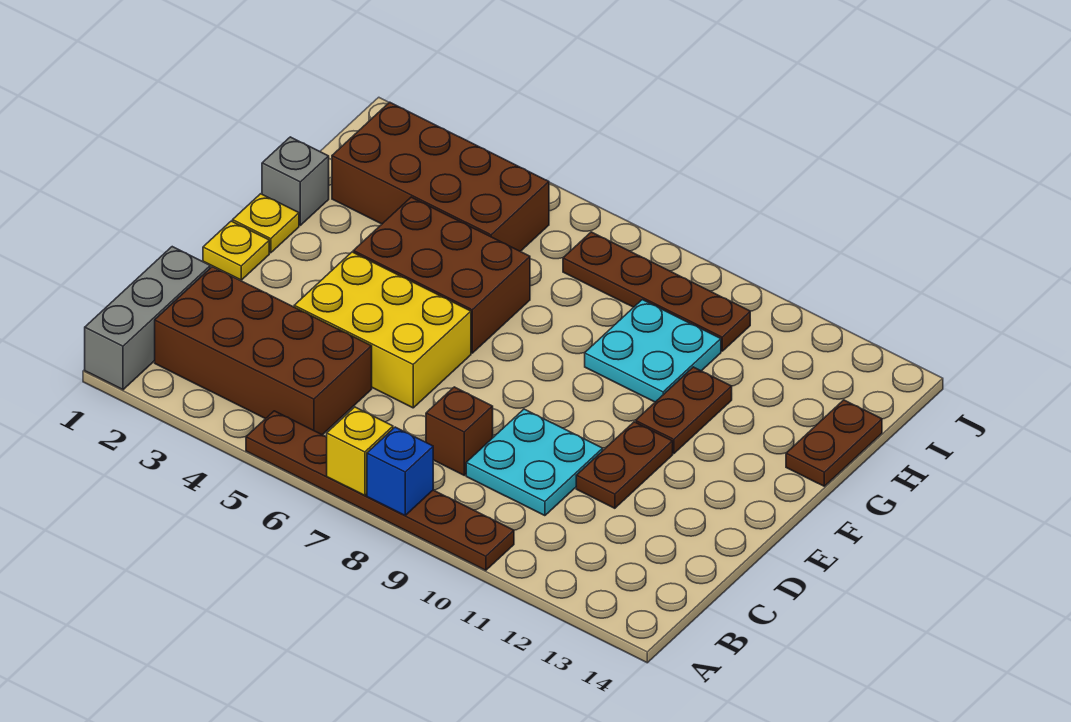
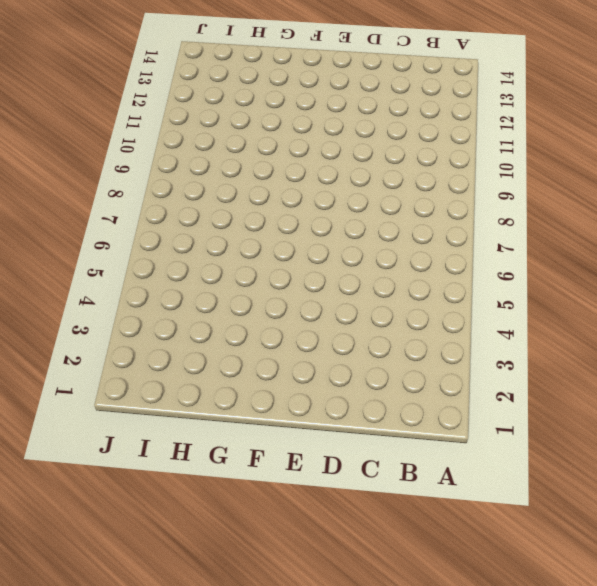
none -> grey 1x3 brick [85,247,210,390]
none -> brown 1x6 plate [246,411,514,570]
none -> brown 2x4 brick [155,267,372,435]

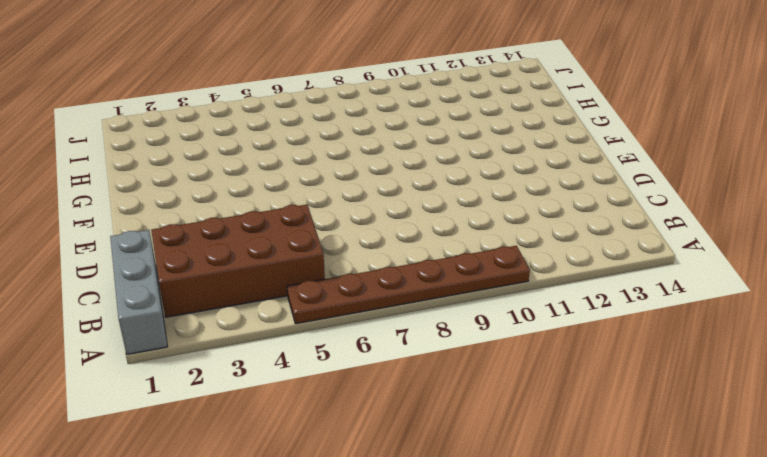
none -> brown 1x1 brick [426,387,493,475]
none -> cyan 2x2 plate [466,409,603,516]
none -> yellow 2x3 brick [294,252,471,408]

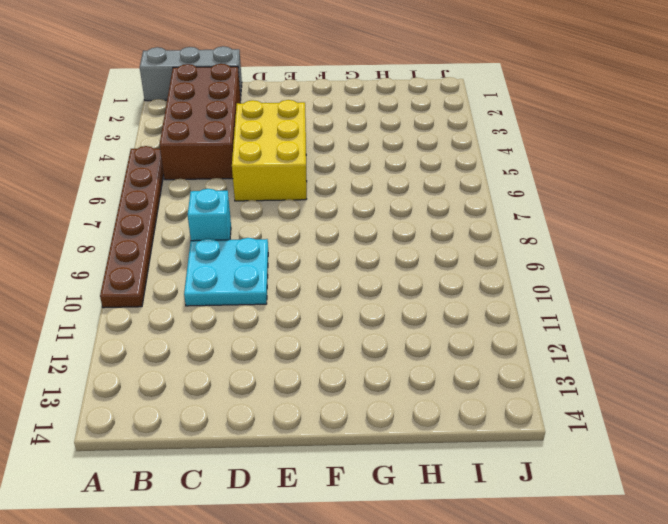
cyan 1x1 brick [188,189,231,241] -> brown 1x1 brick [426,387,493,475]
none -> brown 1x2 plate [576,422,673,508]
none -> yellow 1x1 plate [203,221,269,280]
none -> yellow 1x1 plate [233,194,299,253]

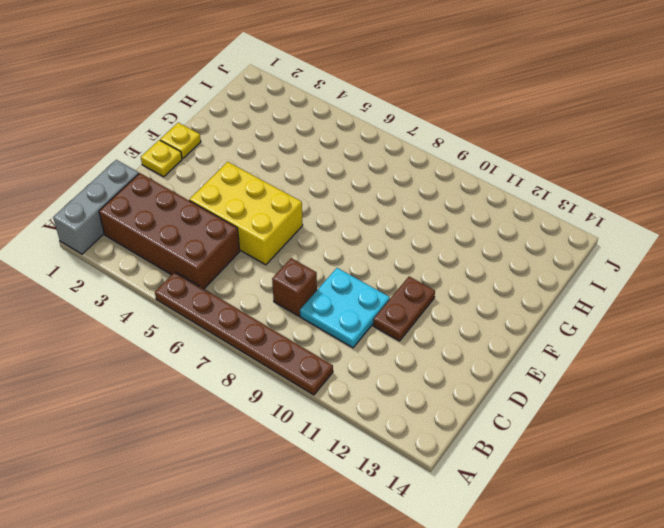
none -> brown 2x3 brick [353,197,530,353]
none -> brown 1x2 plate [636,367,732,454]
none -> grey 1x1 brick [262,137,329,225]

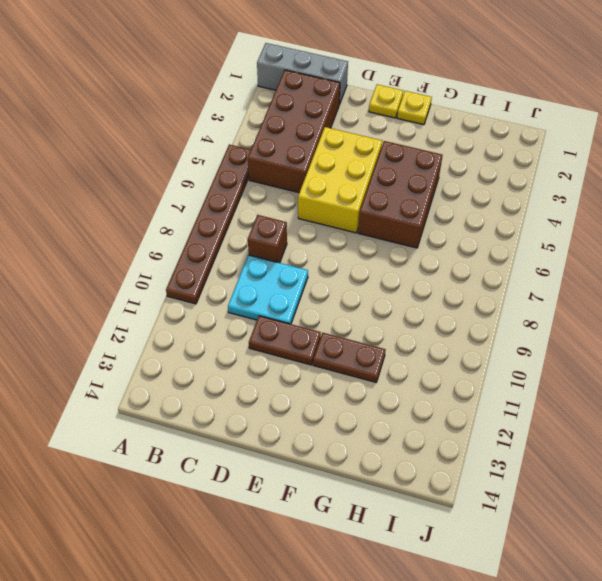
none -> grey 1x1 brick [262,137,329,225]
none -> cyan 2x2 plate [585,300,721,402]
none -> brown 1x2 plate [786,400,882,486]

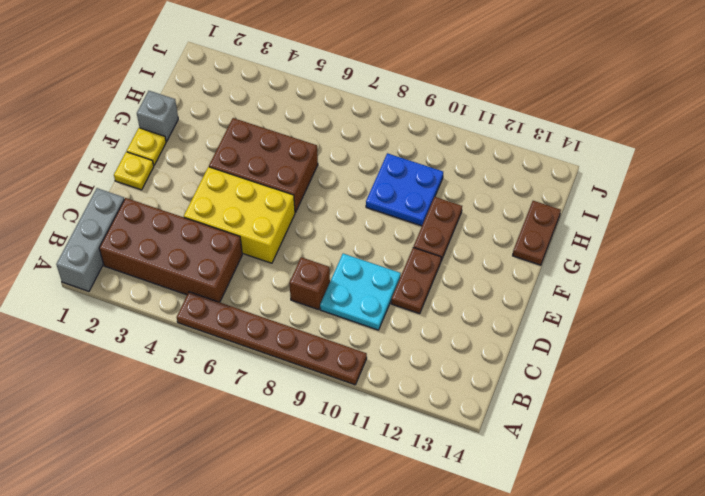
blue 2x2 plate [366,153,443,226] -> cyan 2x2 plate [585,300,721,402]
none -> brown 2x4 brick [332,102,549,251]
none -> brown 1x4 plate [563,232,750,351]
none -> yellow 1x1 brick [327,407,393,495]

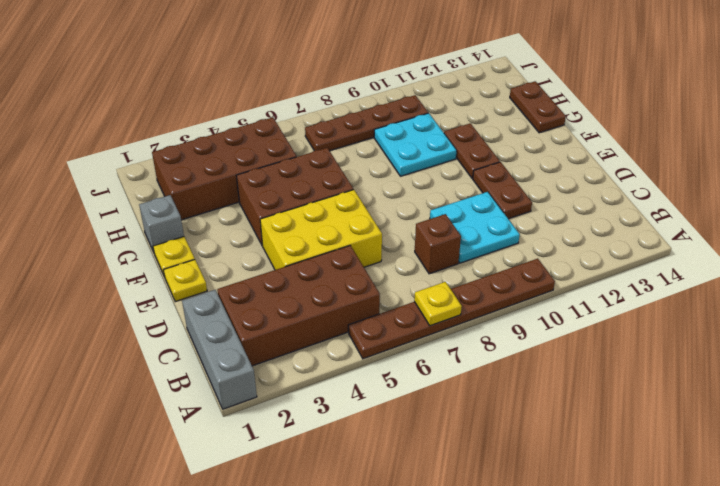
yellow 1x1 plate [414,282,462,326] -> yellow 1x1 brick [327,407,393,495]
none -> blue 1x1 brick [367,427,433,516]

